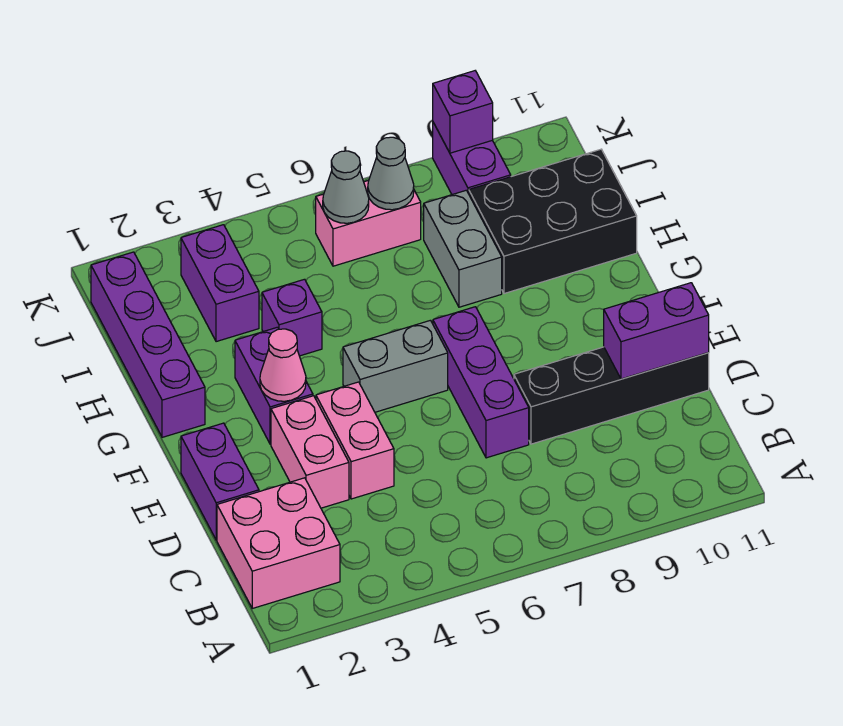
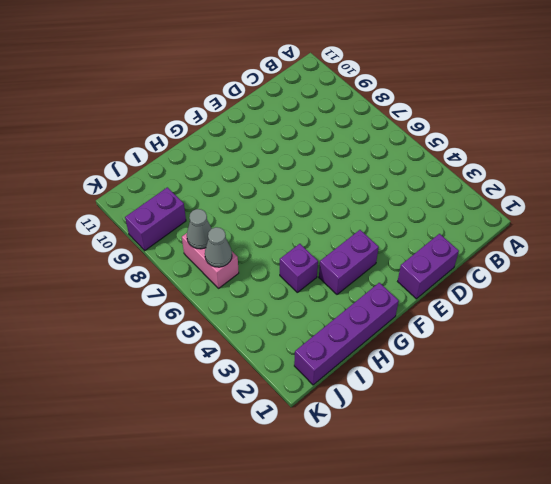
none -> pink 2x2 brick [217,478,340,608]
none -> pink 1x2 brick [271,396,349,508]
none -> pink 1x2 brick [316,382,394,499]

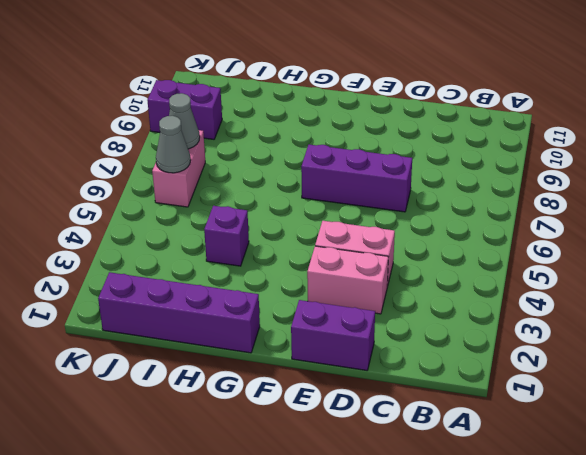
none -> pink 2x2 brick [217,478,340,608]
none -> black 1x4 brick [514,347,709,444]
none -> purple 1x2 brick [235,327,313,444]

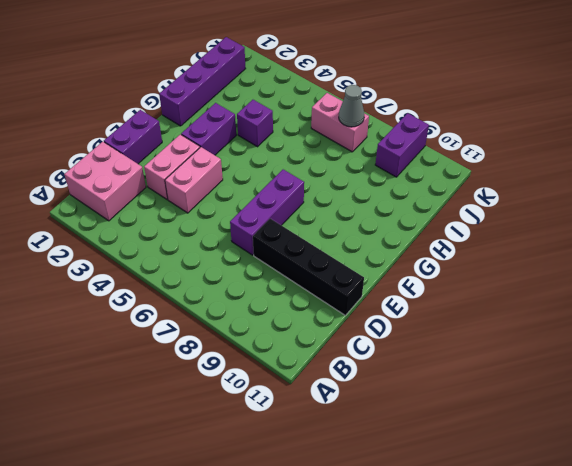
none -> grey 1x2 brick [343,320,448,412]
none -> grey 1x2 brick [424,190,502,307]
none -> black 2x3 brick [469,149,637,294]

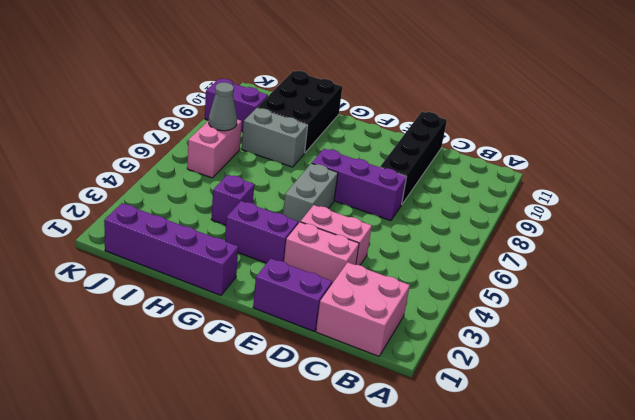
none -> purple 1x2 brick [181,225,259,342]
none -> purple 1x2 brick [604,283,709,379]
none -> pink 1x1 cone [260,329,306,401]

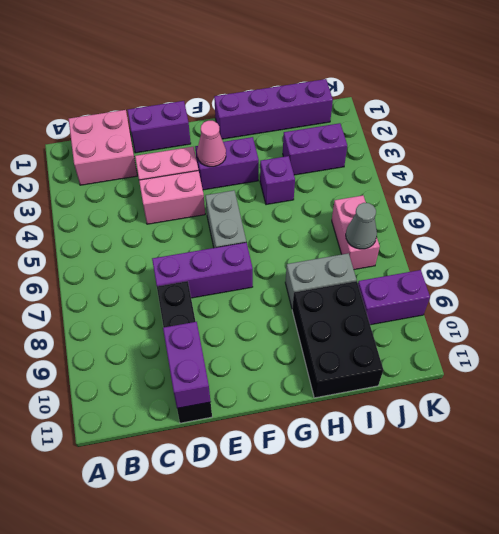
none -> grey 1x1 cone [323,151,369,223]
none -> purple 1x1 brick [433,71,493,153]

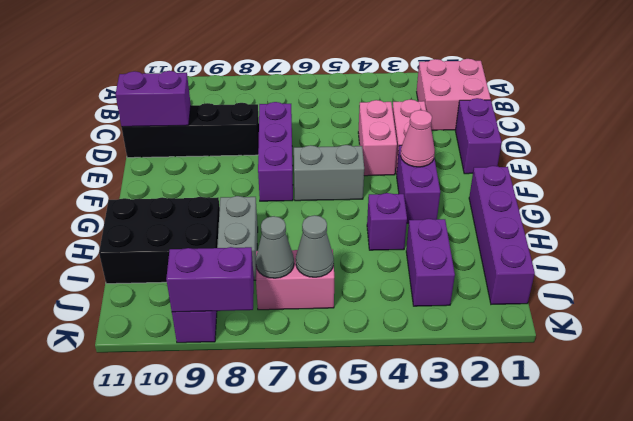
purple 1x2 brick [166,247,254,312] -> purple 1x1 brick [433,71,493,153]

